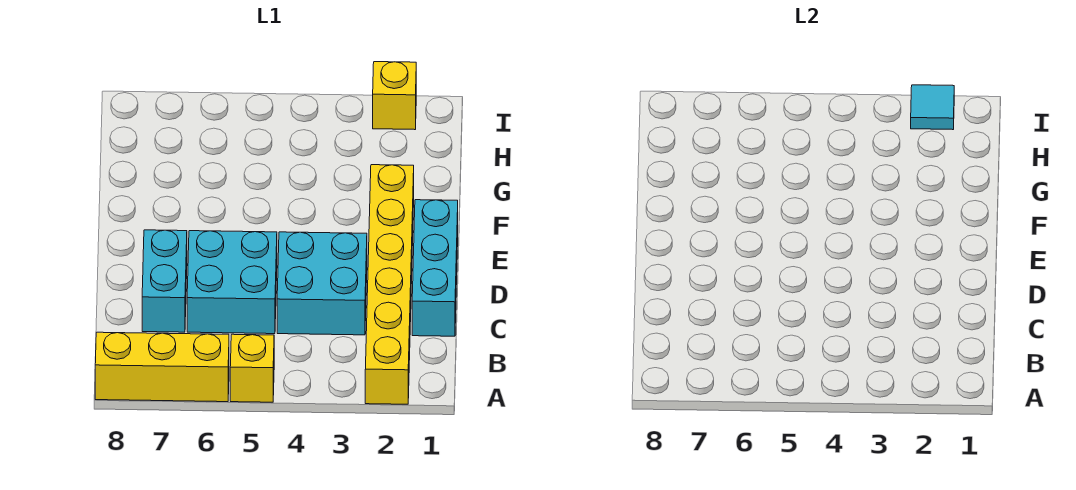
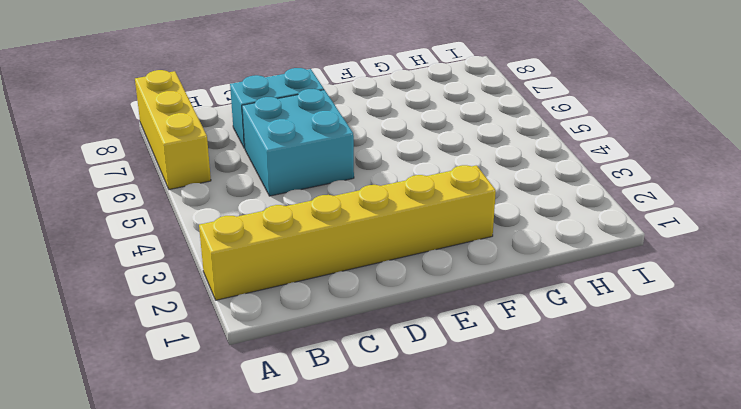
none -> yellow 1x1 brick [230,334,274,402]
none -> cyan 1x3 brick [412,200,458,336]

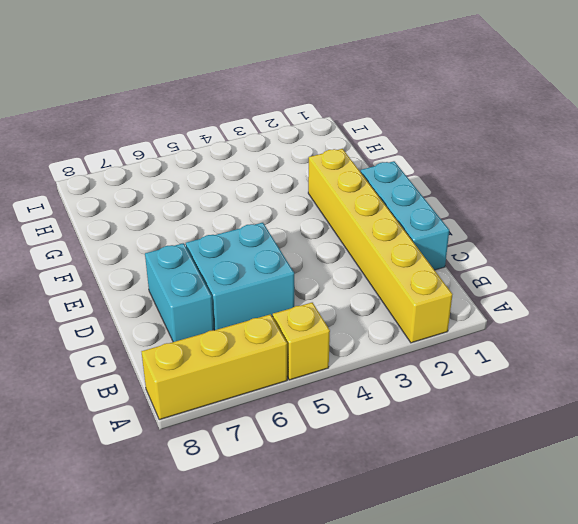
none -> cyan 2x2 brick [277,232,367,335]
none -> yellow 1x1 brick [373,62,416,130]

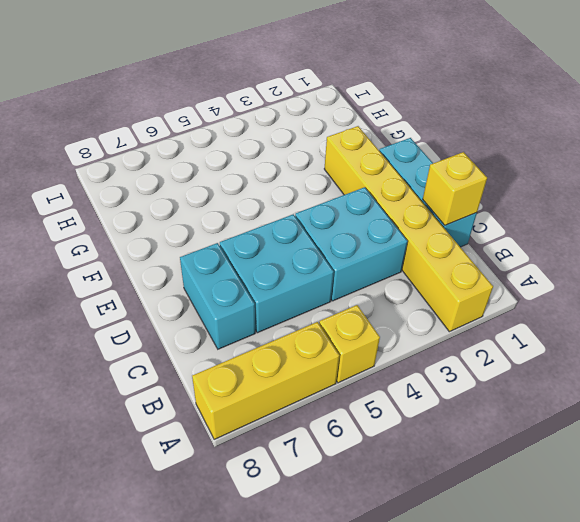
yellow 1x1 brick [423,152,487,225] -> yellow 1x1 brick moved to [373,62,416,130]
none -> cyan 1x1 tile [911,85,954,130]

